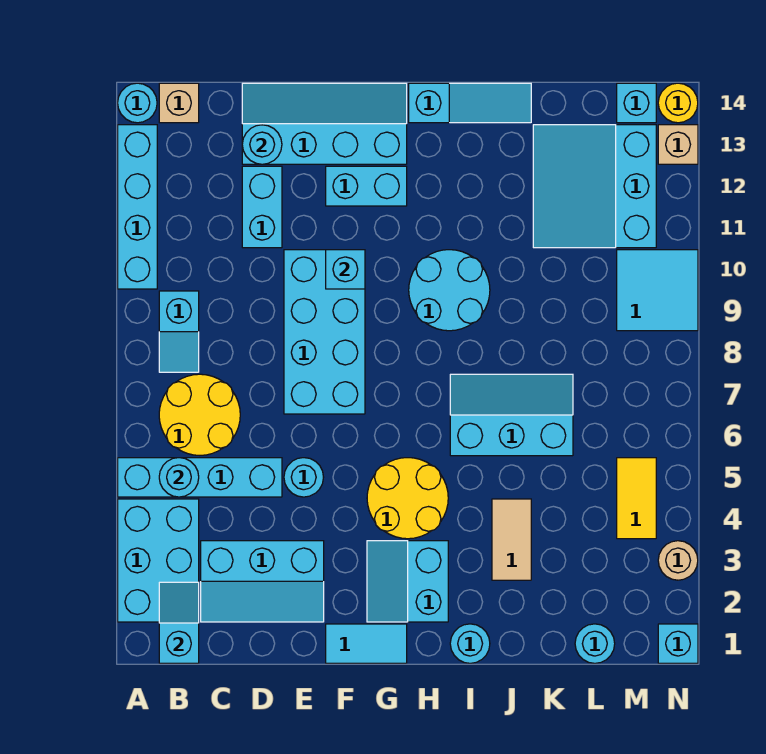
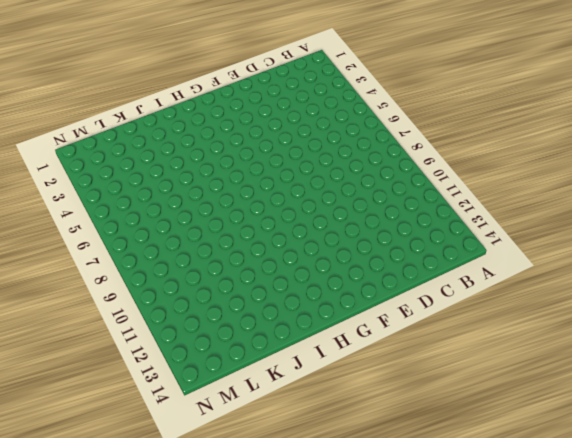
none -> cyan 2x3 brick [118,499,199,622]
none -> cyan 1x4 brick [118,458,282,497]
none -> cyan 1x4 brick [118,125,157,289]
none -> cyan 1x1 round brick [118,83,157,123]

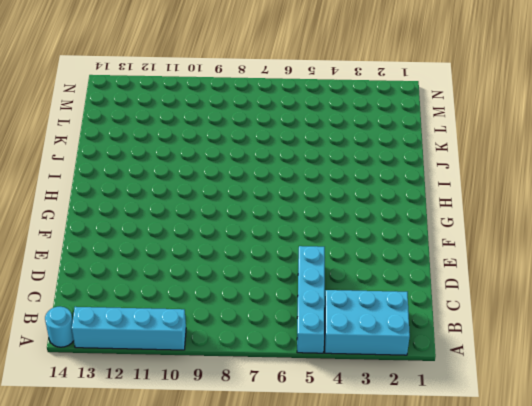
none -> yellow 2x2 round brick [159,374,240,455]
none -> cyan 1x2 slope [159,291,199,372]
none -> tan 1x1 brick [159,83,199,123]
none -> cyan 2x3 slope [201,541,324,622]

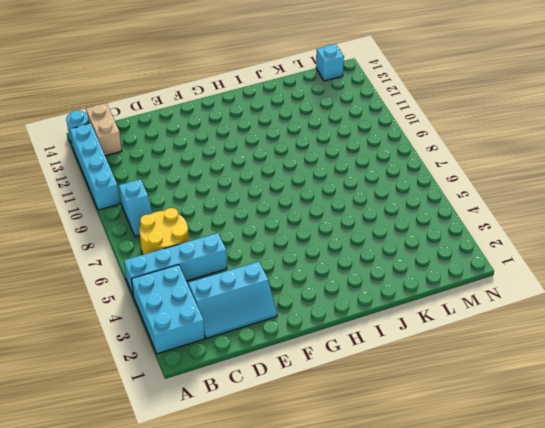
tan 1x2 brick [86,103,122,156] -> tan 1x1 brick [159,83,199,123]
none -> cyan 1x2 brick [242,166,282,248]
none -> cyan 2x4 slope [242,83,407,164]
none -> cyan 1x1 round brick [284,458,324,497]
none -> cyan 2x4 brick [284,250,365,414]

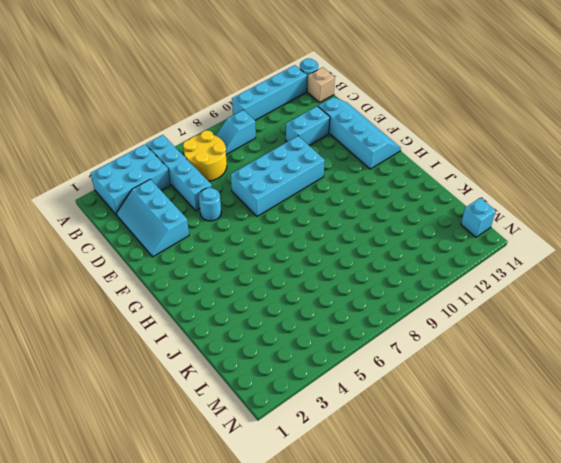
none -> cyan 1x2 tile [326,624,407,663]
none -> cyan 1x2 brick [326,166,407,206]
none -> cyan 2x2 slope [367,541,448,622]
none -> yellow 2x2 round brick [367,458,448,539]

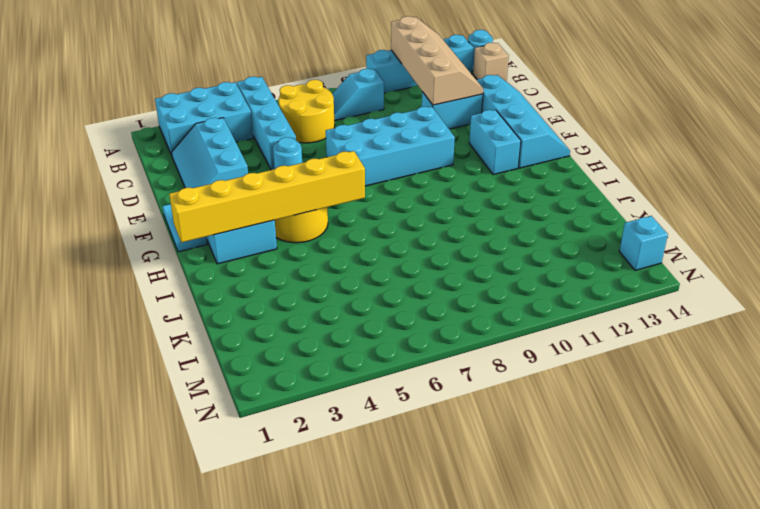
tan 2x4 slope [391,16,483,105] -> none
yellow 1x6 brick [169,151,365,242] -> none
none -> cyan 2x2 round brick [409,250,490,331]
none -> cyan 1x3 slope [409,83,531,123]
none -> cyan 1x1 round brick [450,624,490,663]
none -> cyan 2x3 slope [450,374,573,456]

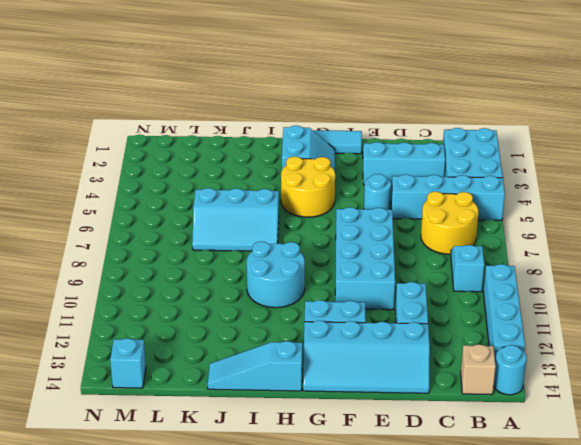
none -> cyan 1x1 round brick [450,624,490,663]
none -> tan 1x2 tile [492,499,531,580]
none -> cyan 3x3 slope [533,125,656,248]
none -> cyan 1x1 round brick [575,624,615,663]

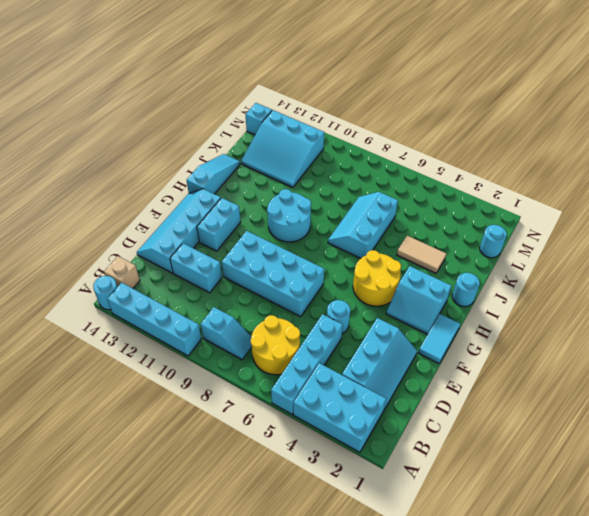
none -> yellow 1x2 tile [617,458,656,539]
none -> cyan 2x2 tile [617,250,698,331]
none -> cyan 1x1 brick [658,624,698,663]
none -> tan 1x1 round brick [658,541,698,580]

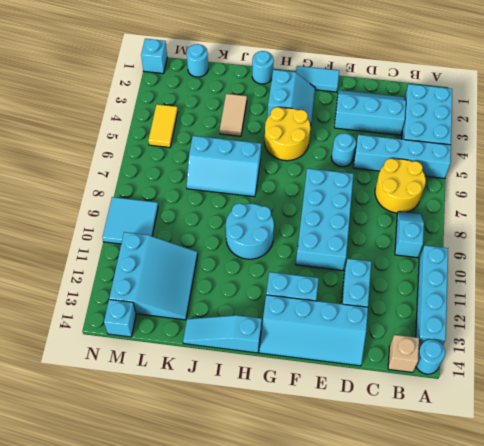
none -> tan 1x1 round brick [658,541,698,580]
none -> tan 1x1 brick [658,125,698,164]
none -> yellow 1x1 round brick [658,83,698,123]
none -> cyan 1x2 slope [159,582,199,663]

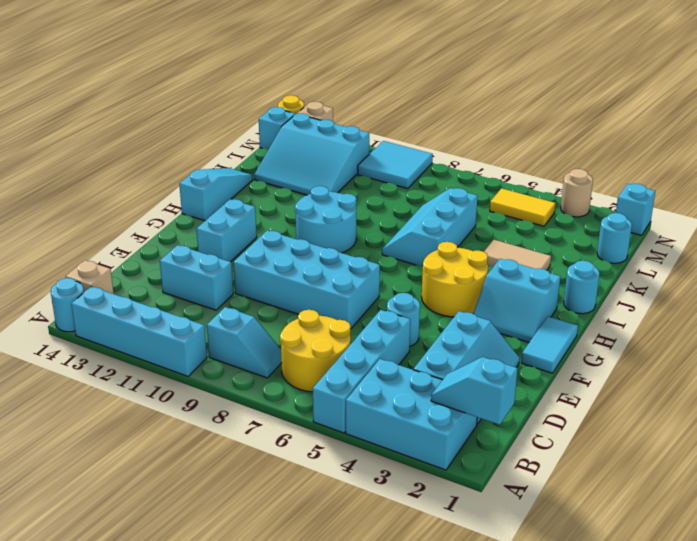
none -> cyan 2x4 slope [242,83,407,164]
none -> cyan 1x1 round brick [159,458,199,497]
none -> cyan 1x1 round brick [242,125,282,164]
none -> cyan 1x1 brick [326,250,365,289]

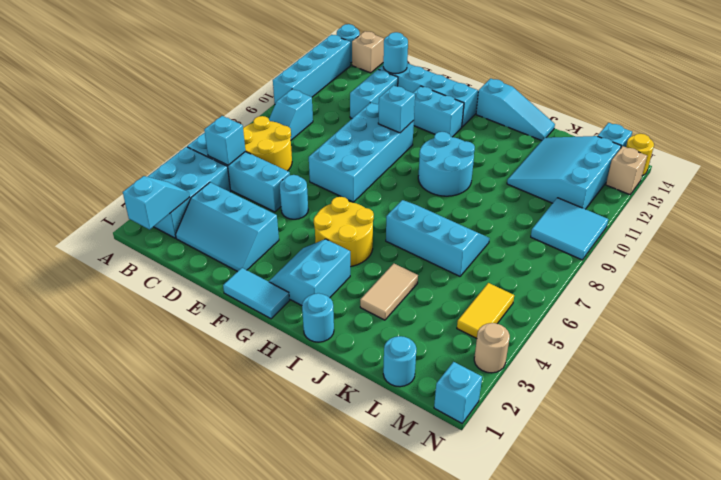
cyan 1x1 brick [204,116,245,165] -> cyan 1x1 round brick [159,458,199,497]

